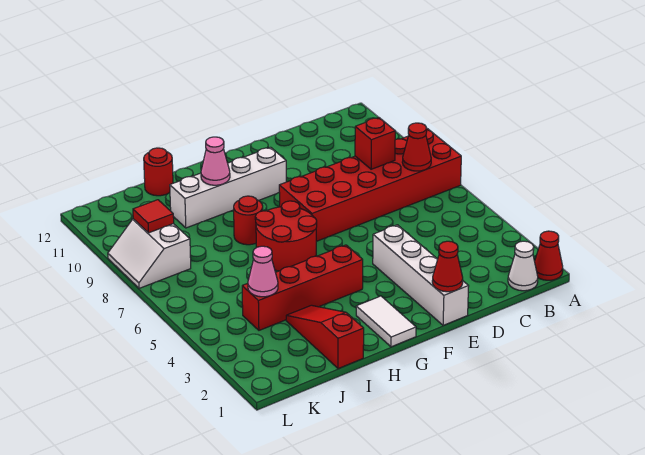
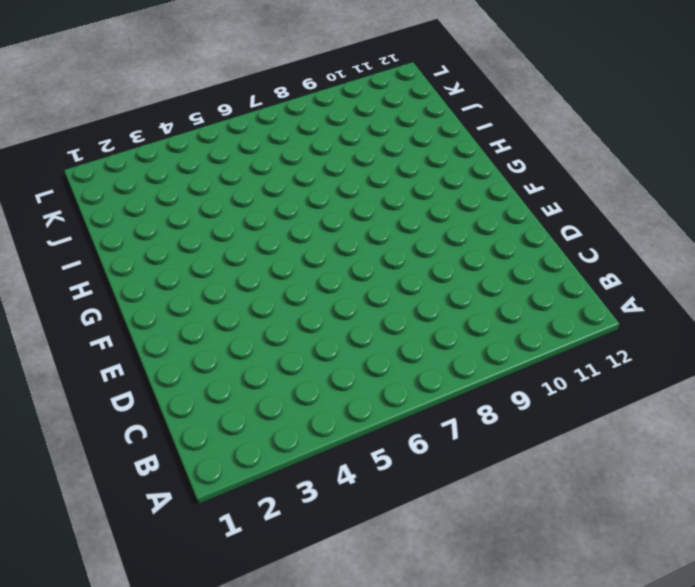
none -> red 1x1 cone [535,231,563,280]
none -> red 2x6 brick [279,129,461,241]
none -> white 1x1 cone [508,241,538,291]

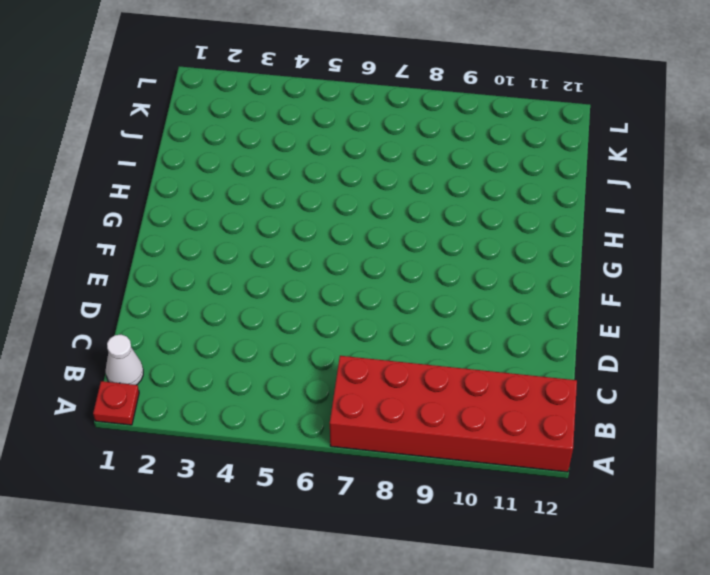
red 1x1 plate [93,381,139,425] -> red 1x1 cone [535,231,563,280]
red 2x6 brick [330,356,577,472] -> red 2x6 brick turned to [279,129,461,241]
none -> white 1x4 brick [373,225,469,325]
none -> white 1x4 brick [170,147,286,228]
none -> white 1x2 tile [356,296,416,347]

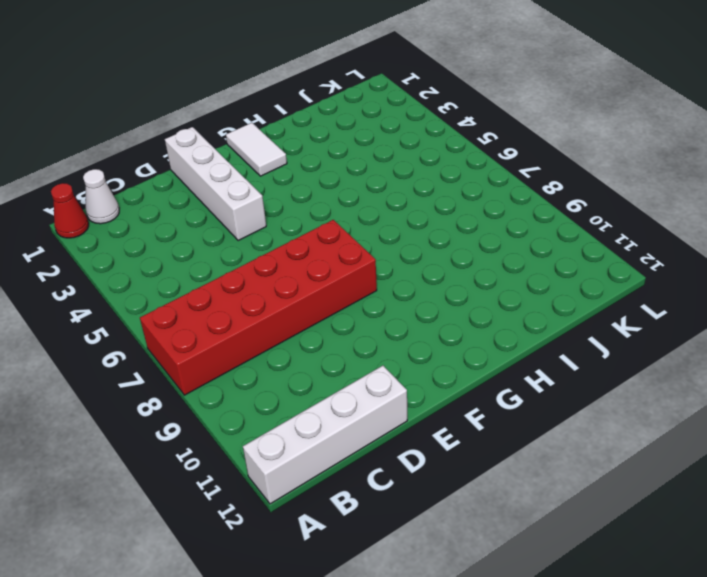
white 1x4 brick [243,366,407,504] -> white 1x4 brick moved to [170,147,286,228]
none -> red 1x4 brick [242,245,363,330]
none -> red 2x2 round brick [255,201,317,271]
none -> red 1x1 round brick [234,196,263,245]

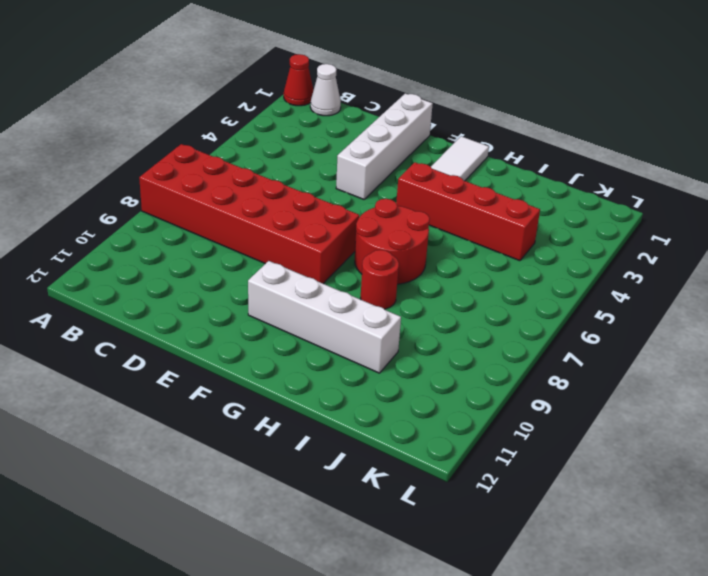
none -> red 1x3 slope [286,305,364,369]
none -> red 1x1 round brick [144,148,173,196]
none -> white 2x2 slope [108,219,191,288]

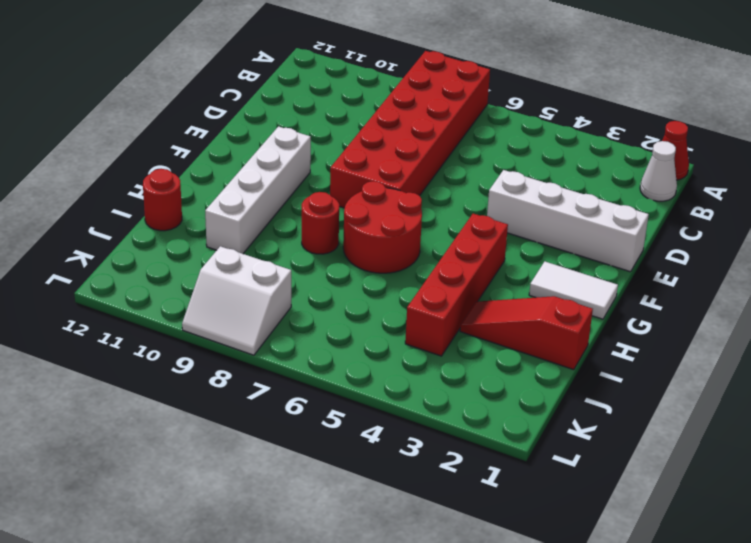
none -> red 1x1 cone [402,123,431,171]
none -> red 1x1 brick [355,118,395,169]
none -> red 1x1 cone [432,241,463,292]

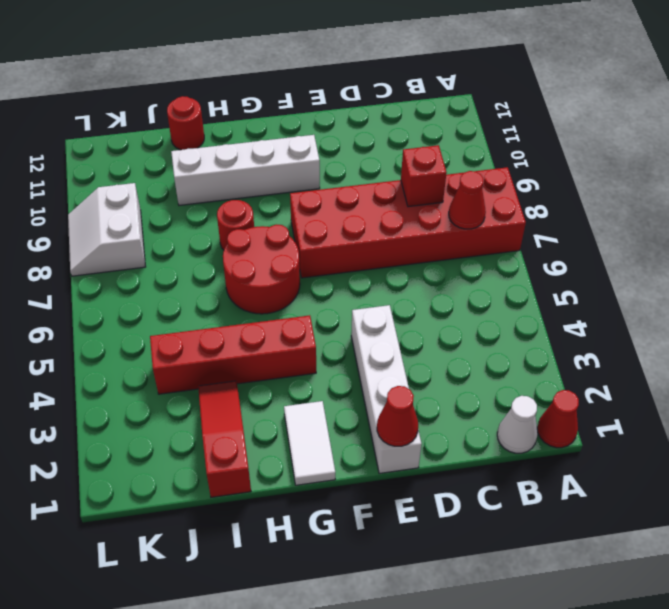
none -> pink 1x1 cone [201,137,230,185]
none -> pink 1x1 cone [248,246,278,297]
none -> red 1x1 tile [133,200,174,233]

